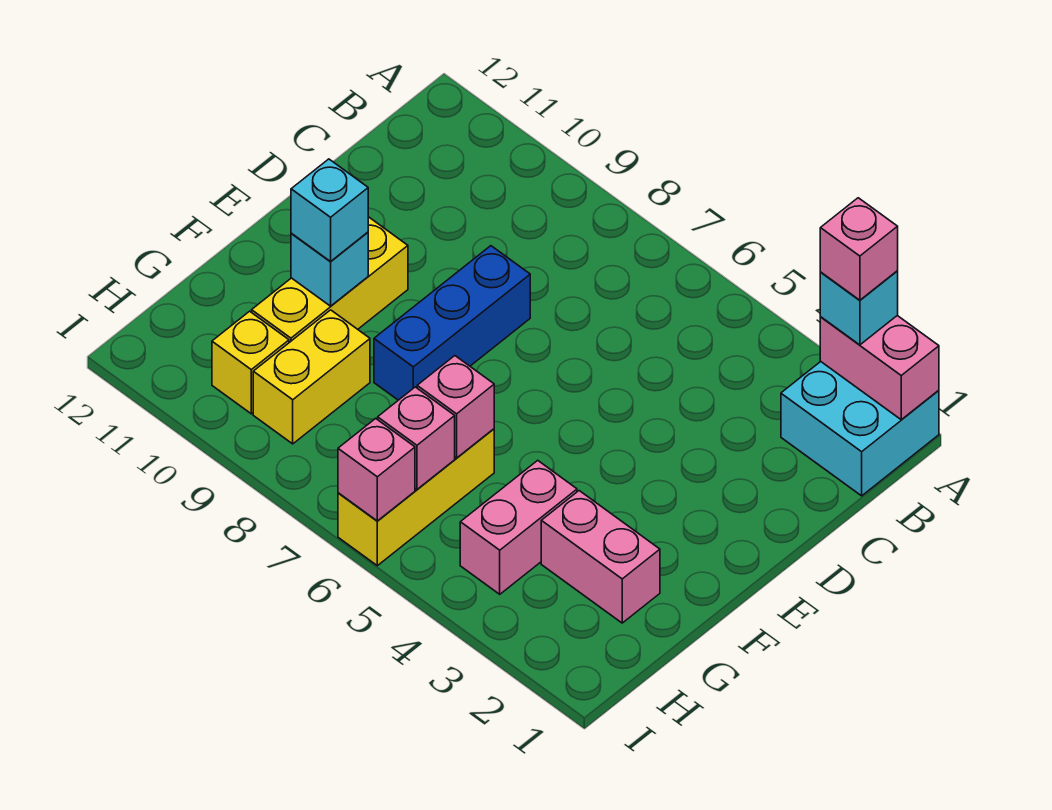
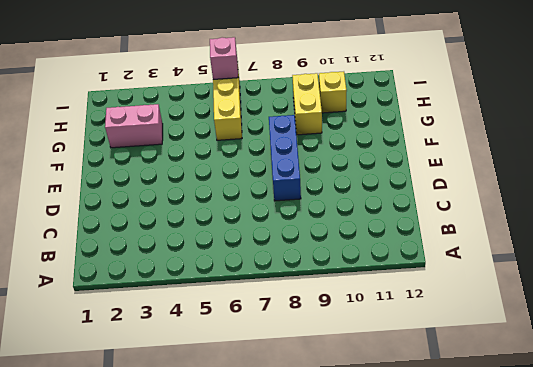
none -> cyan 2x2 brick [781,362,939,496]
none -> yellow 1x3 brick [252,217,408,343]
none -> pink 1x2 brick [460,460,577,594]

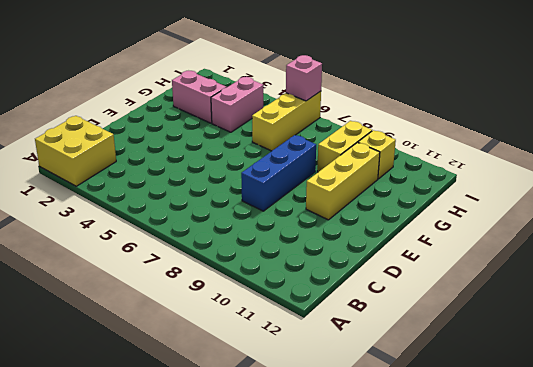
yellow 2x2 brick [35,116,116,186] -> cyan 2x2 brick [781,362,939,496]
none -> pink 1x2 brick [820,316,939,420]
none -> cyan 1x1 brick [291,232,368,306]
none -> pink 1x1 brick [417,356,494,458]

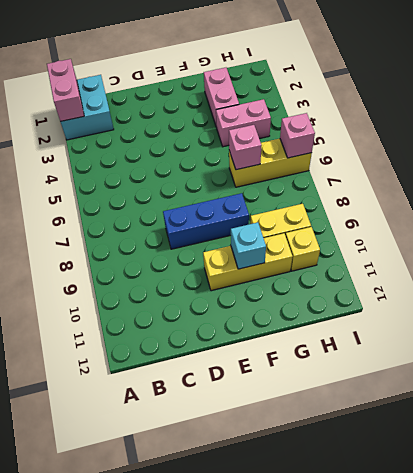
none -> pink 1x1 brick [378,387,455,489]
none -> cyan 1x1 brick [820,271,898,345]
none -> cyan 1x1 brick [291,159,368,261]

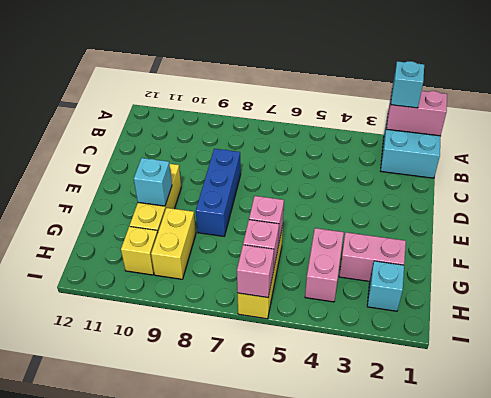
cyan 1x1 brick [367,261,404,311] -> cyan 1x1 brick moved to [291,159,368,261]
none -> pink 1x1 brick [820,198,898,300]

